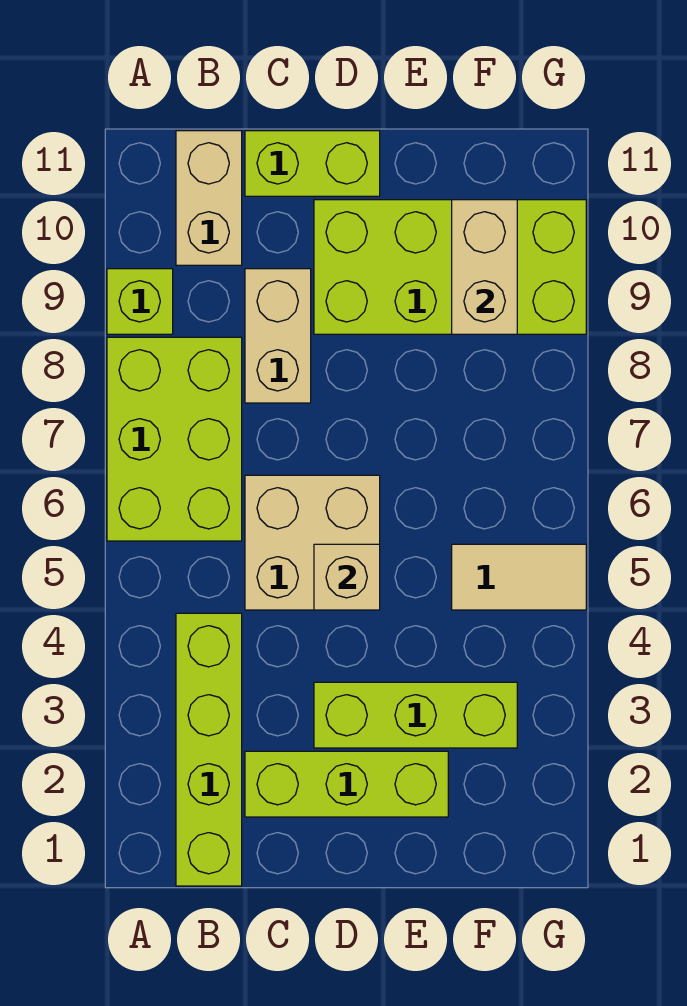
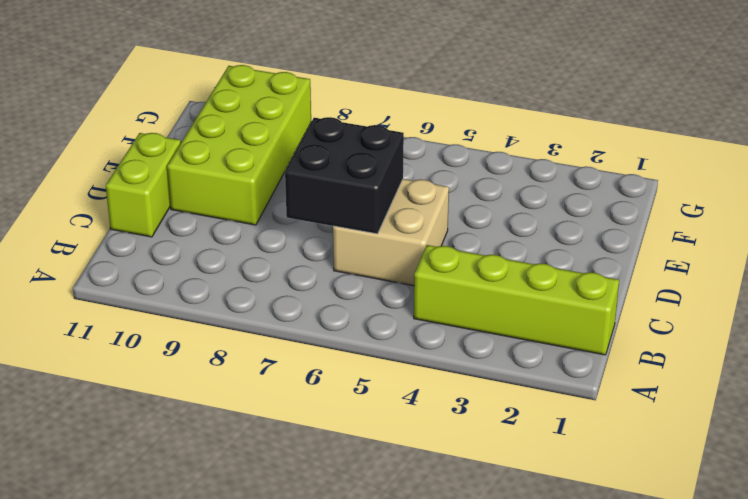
black 2x2 brick [285,117,404,234] -> none
none -> lime 2x3 brick [107,337,242,541]
none -> lime 1x1 brick [107,269,173,334]
none -> tan 1x2 brick [176,131,242,265]

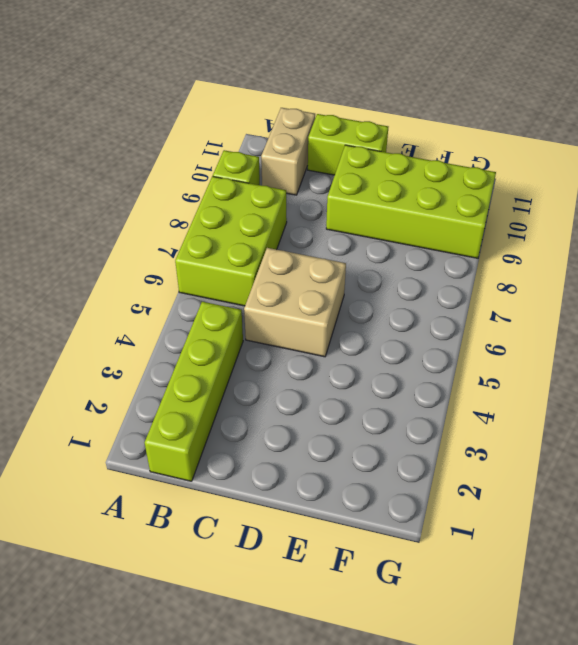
none -> lime 1x3 brick [245,751,448,817]
none -> tan 1x2 brick [245,269,311,403]
none -> lime 1x3 brick [314,682,517,748]

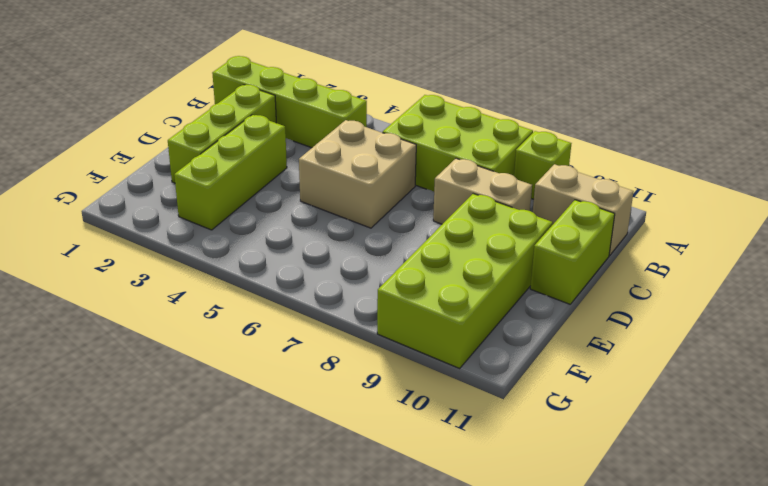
none -> tan 1x2 tile [452,544,586,610]
none -> tan 1x1 brick [314,544,380,610]
none -> tan 1x2 brick [452,200,517,334]

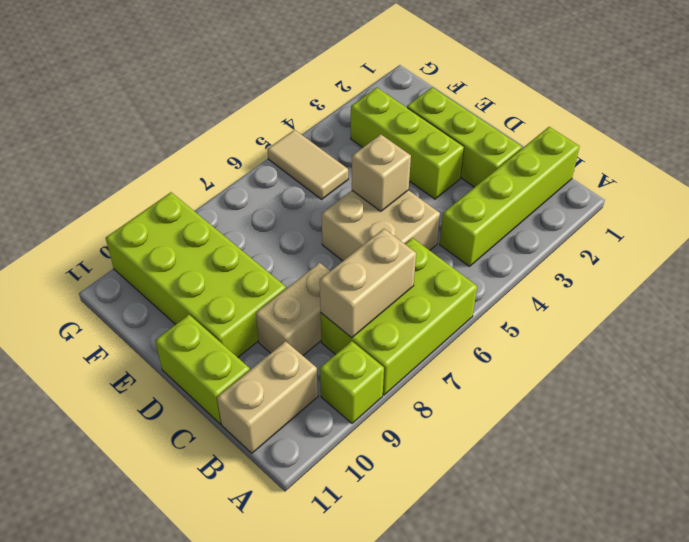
tan 1x2 brick [320,229,416,338] -> tan 1x2 brick moved to [452,200,517,334]

